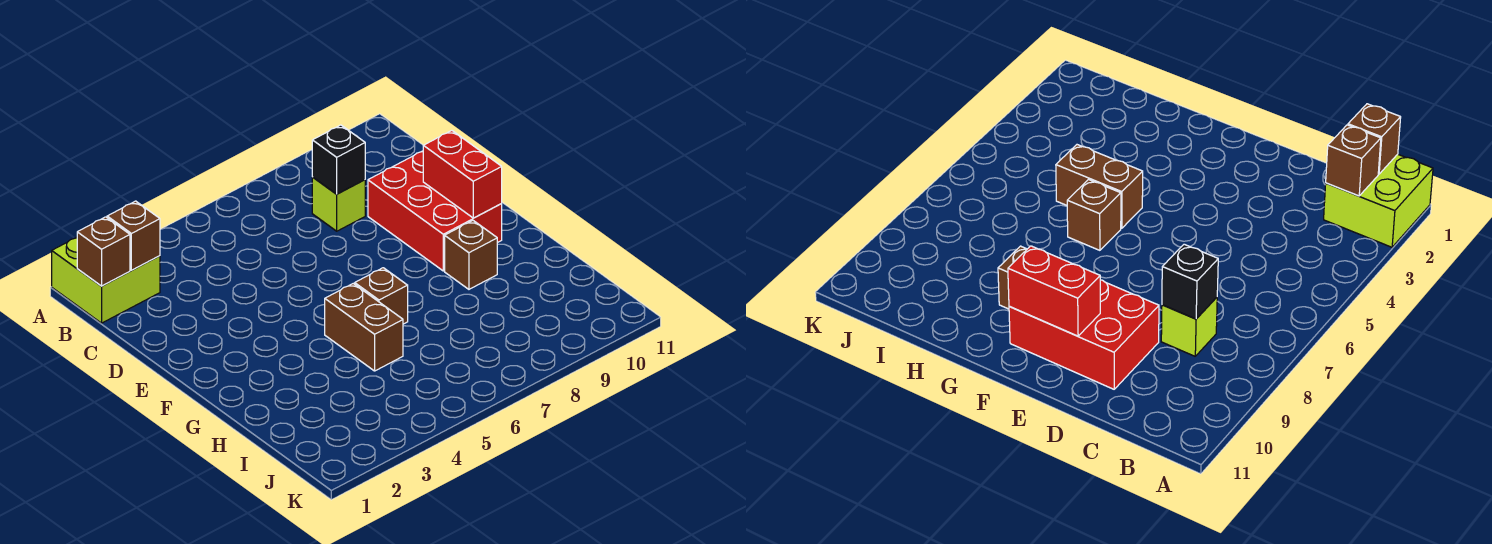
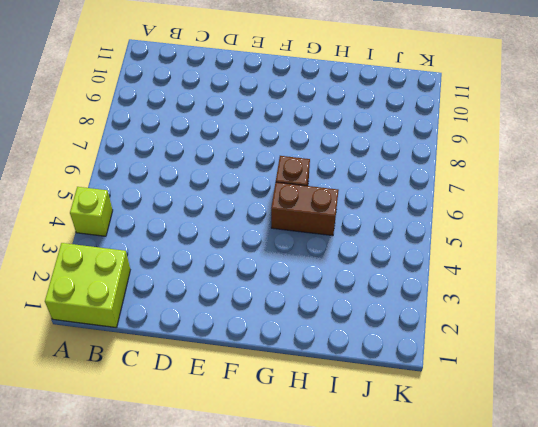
lime 1x1 brick [70,187,113,236] -> lime 1x1 brick moved to [312,177,365,231]
none -> red 2x3 brick [368,151,502,271]
none -> brown 1x1 brick [445,221,497,289]

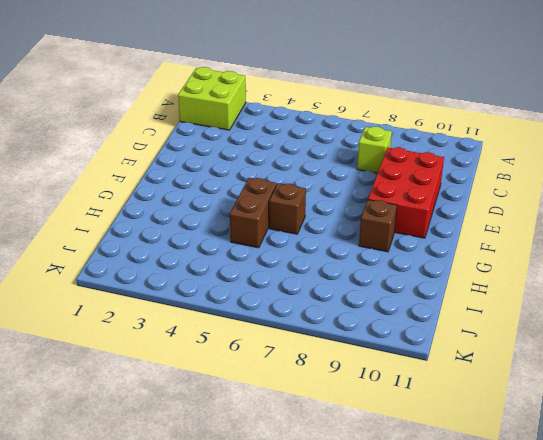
none -> brown 1x1 brick [77,217,130,286]
none -> brown 1x1 brick [107,201,160,270]

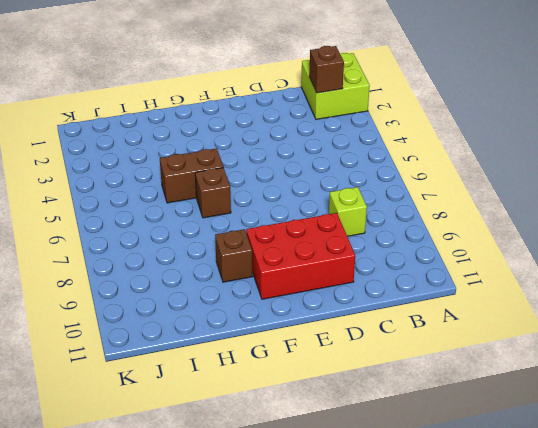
none -> brown 1x1 brick [77,217,130,286]
none -> black 1x1 brick [312,125,365,194]

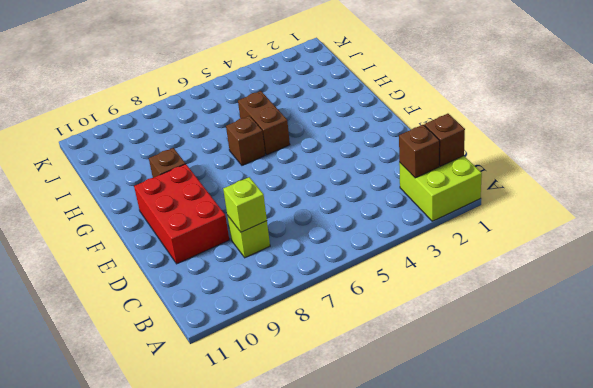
lime 1x1 brick [223,177,267,232] -> black 1x1 brick [312,125,365,194]
none -> red 1x2 brick [423,131,502,218]

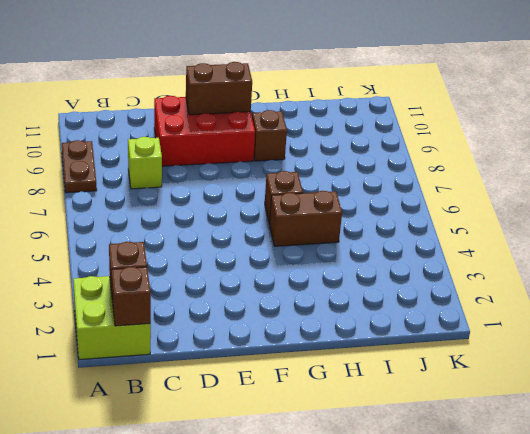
brown 1x2 plate [62,140,97,193] -> none
brown 1x2 brick [186,62,252,115] -> red 1x2 brick [423,131,502,218]
none -> black 1x1 brick [312,125,365,194]

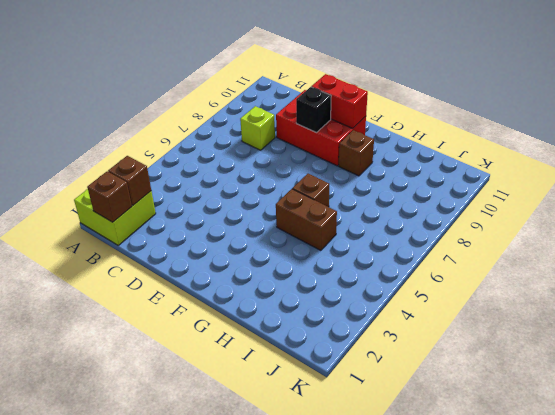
black 1x1 brick [296,87,331,133] -> black 1x1 brick moved to [312,125,365,194]

